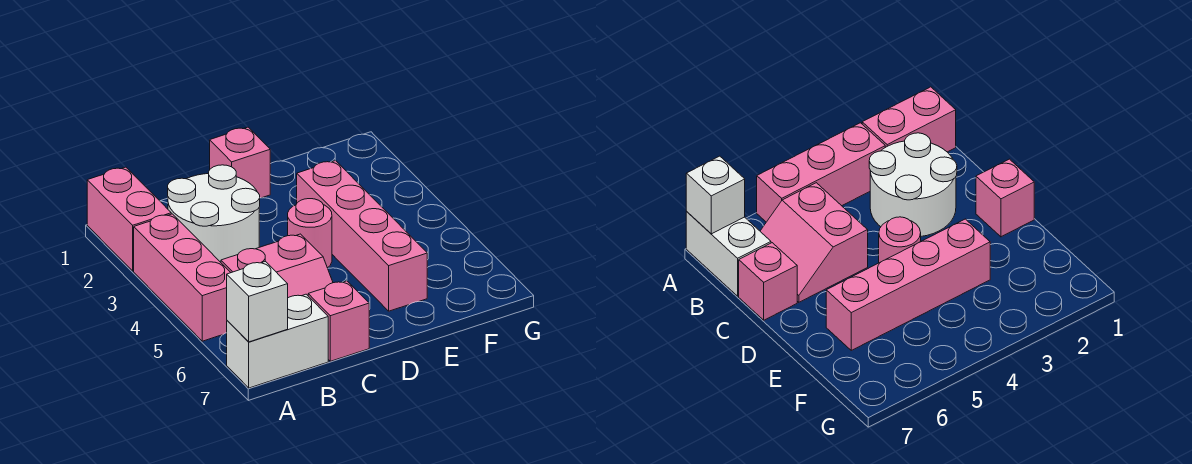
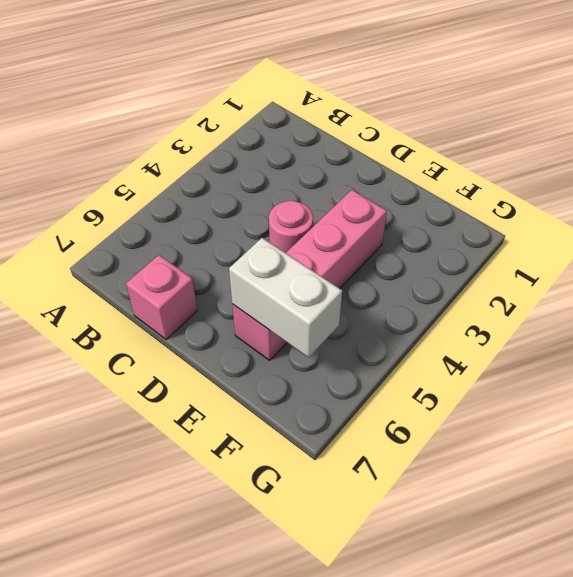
white 1x2 brick [229,238,342,357] -> white 1x2 brick moved to [227,294,328,388]
none -> pink 1x2 brick [87,167,171,271]
none -> pink 1x3 brick [134,214,231,341]

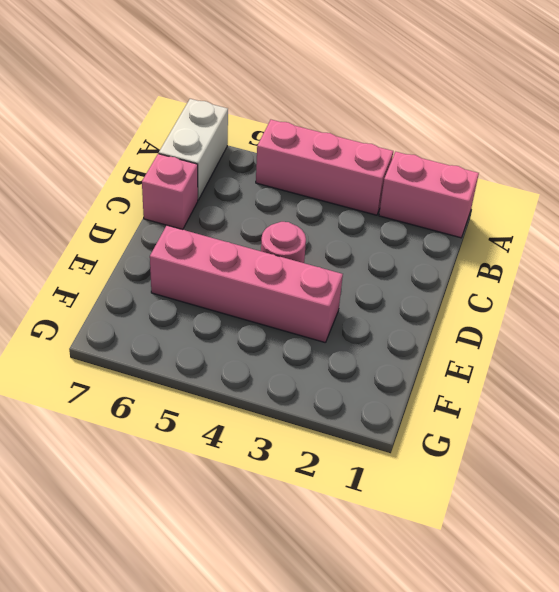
none -> white 2x2 round brick [168,165,260,262]
none -> pink 2x2 slope [221,234,333,298]

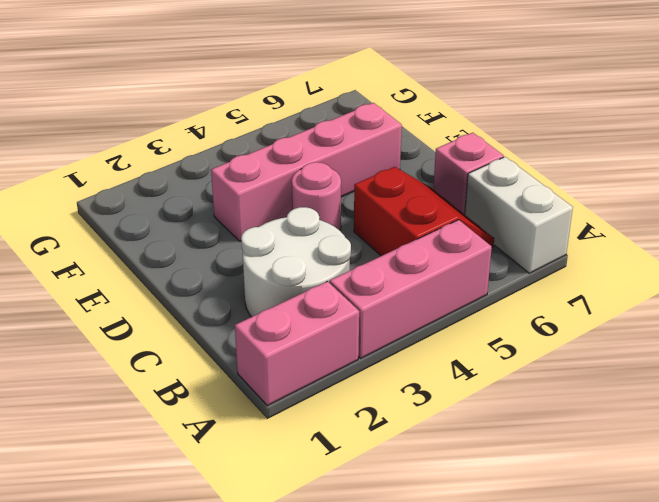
red 2x2 slope [354,167,494,256] -> pink 2x2 slope [221,234,333,298]
none -> pink 1x1 brick [210,127,270,198]
none -> white 1x1 brick [227,261,288,342]

